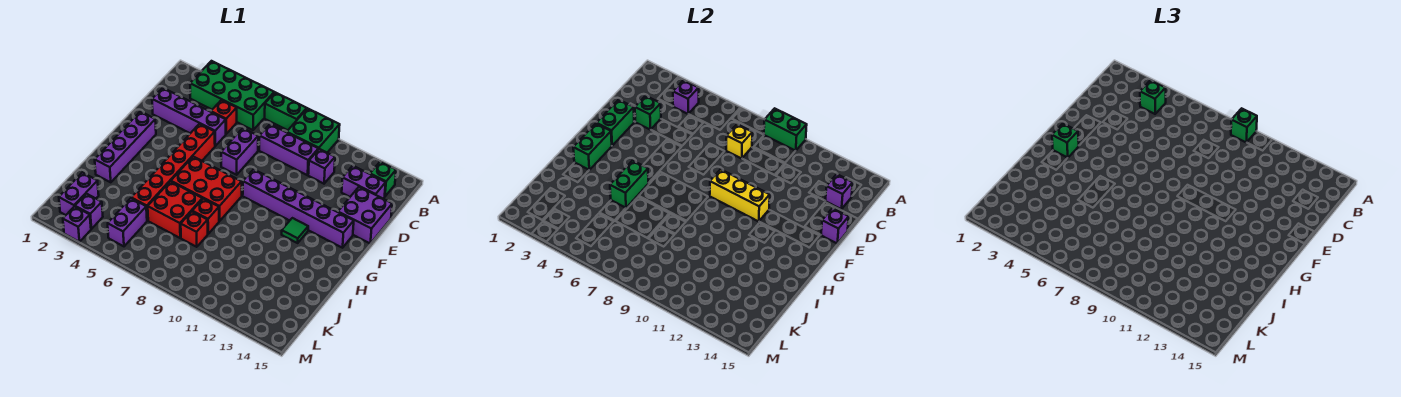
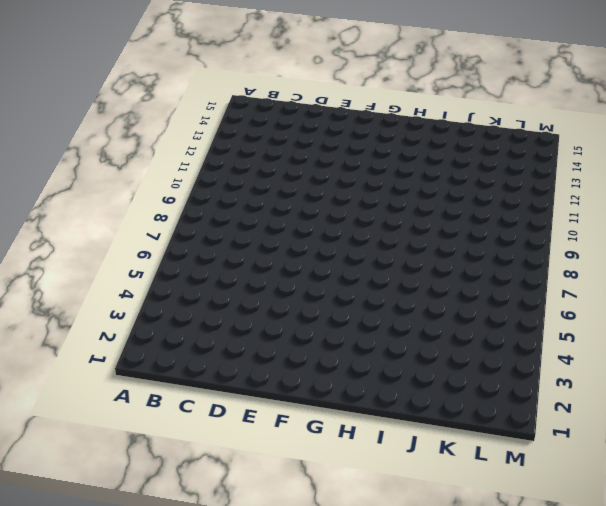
none -> green 2x4 brick [190,61,274,130]
none -> green 1x2 brick [265,92,307,130]
none -> green 2x2 brick [287,108,340,152]
none -> green 1x1 brick [370,162,396,196]

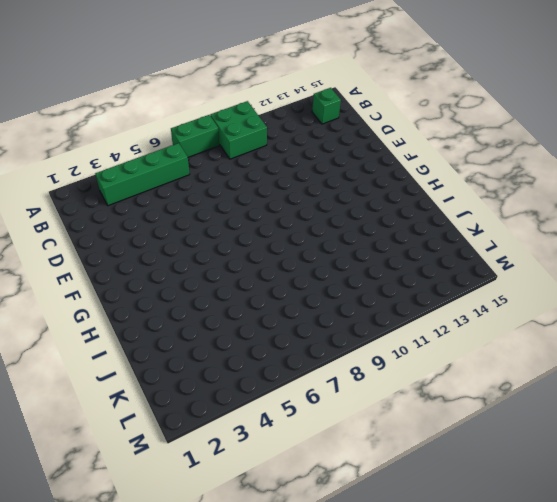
green 1x4 brick [95,143,190,206] -> green 2x4 brick [190,61,274,130]
none -> red 1x1 brick [211,100,237,134]
none -> purple 1x3 brick [259,124,318,175]
none -> purple 1x1 brick [308,149,335,184]
none -> purple 1x2 brick [342,166,386,199]

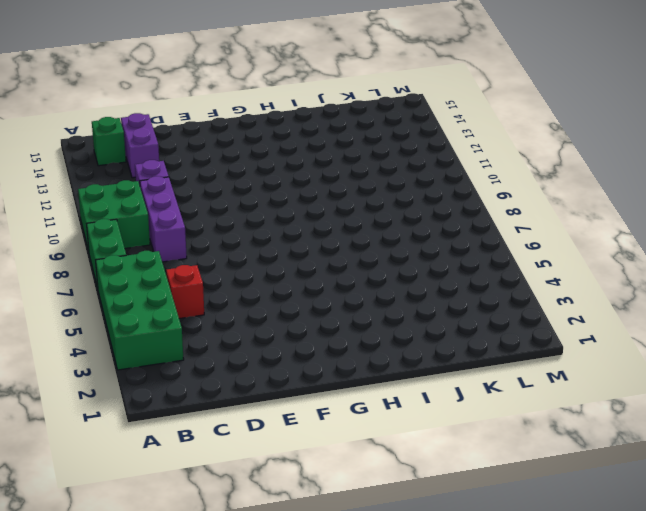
none -> purple 1x4 brick [152,88,226,146]
none -> purple 1x2 brick [221,128,258,175]
none -> purple 2x2 brick [338,187,392,243]
none -> red 1x6 brick [132,124,215,221]

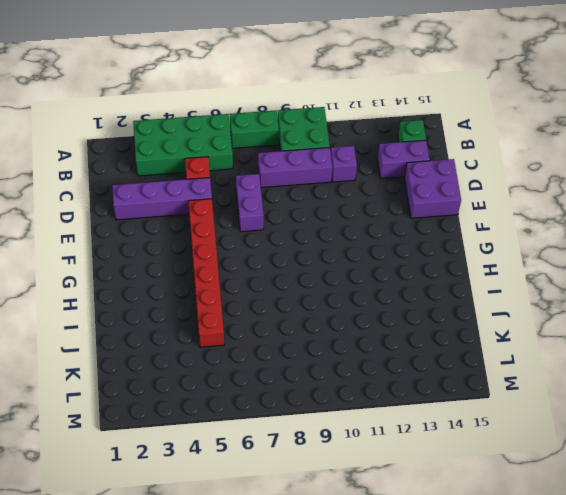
none -> purple 1x4 brick [95,111,156,182]
none -> purple 1x6 brick [243,169,354,248]
none -> red 2x3 brick [171,157,242,221]
none -> green 1x1 tile [282,218,308,243]

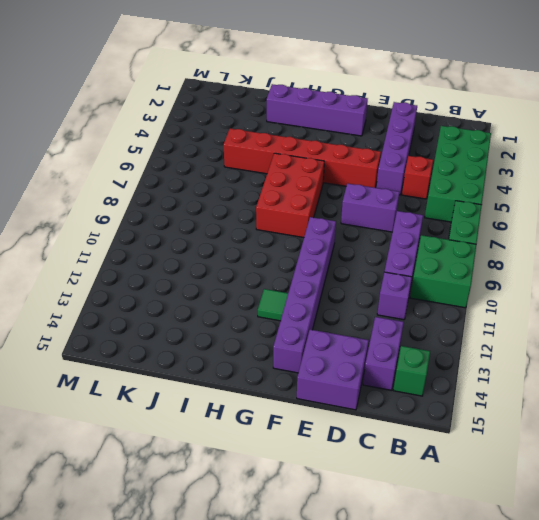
none -> red 2x2 brick [148,181,202,238]
none -> red 1x1 brick [192,199,219,234]
none -> red 1x1 brick [181,212,208,247]
none -> purple 1x2 brick [59,173,99,215]

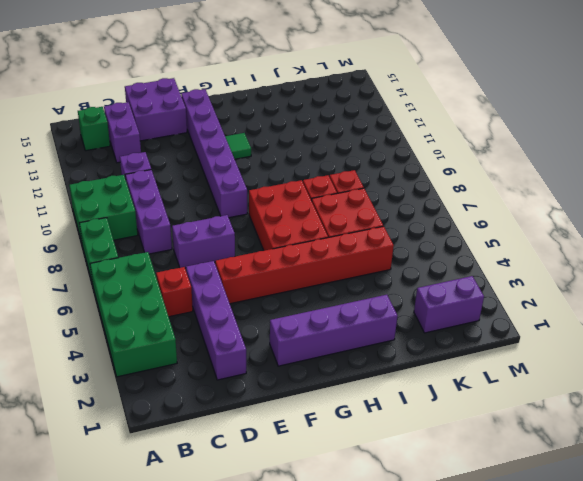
none -> purple 1x2 brick [108,198,147,246]
none -> purple 1x1 brick [75,194,103,229]
none -> purple 1x1 brick [63,206,91,242]
none -> green 1x2 brick [764,108,807,151]

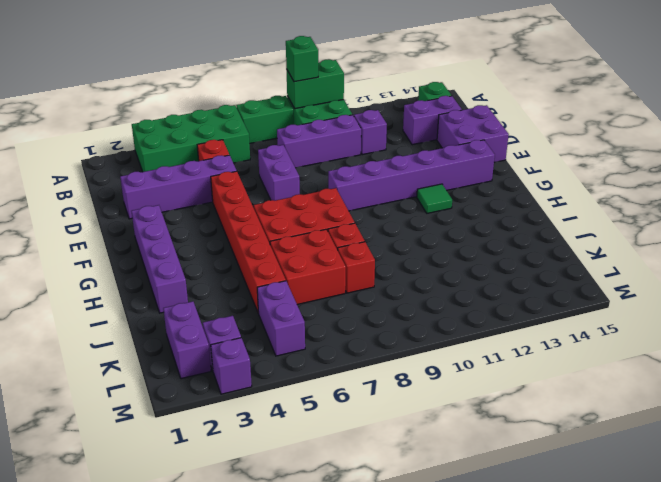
none -> purple 1x1 brick [673,80,699,114]
none -> yellow 1x1 brick [726,124,752,159]
none -> purple 1x1 brick [826,174,853,209]
none -> green 1x1 brick [635,96,661,130]

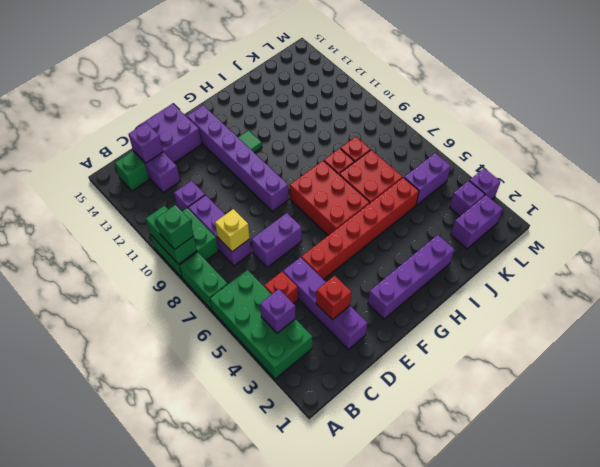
red 1x1 brick [316,276,352,320] -> green 1x1 brick [635,96,661,130]
none -> green 1x2 brick [596,100,634,146]
none -> purple 1x1 brick [821,208,849,243]
none -> yellow 1x3 brick [710,169,770,221]
none -> green 1x2 brick [573,124,612,170]

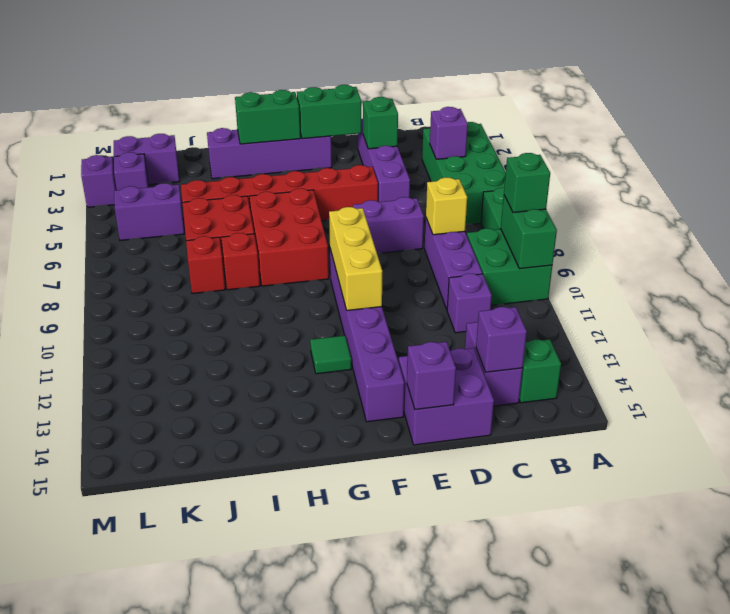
none -> red 1x1 brick [211,100,237,134]
none -> green 1x2 brick [610,161,648,208]
none -> green 1x1 brick [1140,80,1166,114]
none -> green 1x1 brick [1052,124,1079,158]

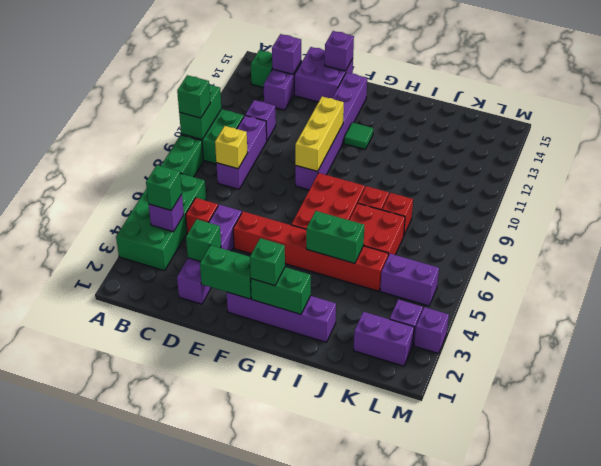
none -> purple 1x2 brick [221,128,258,175]

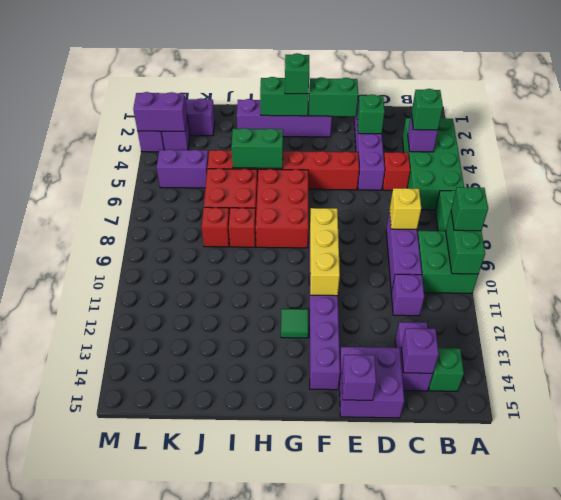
purple 1x2 brick [133,92,187,131] -> purple 1x2 brick moved to [221,128,258,175]

